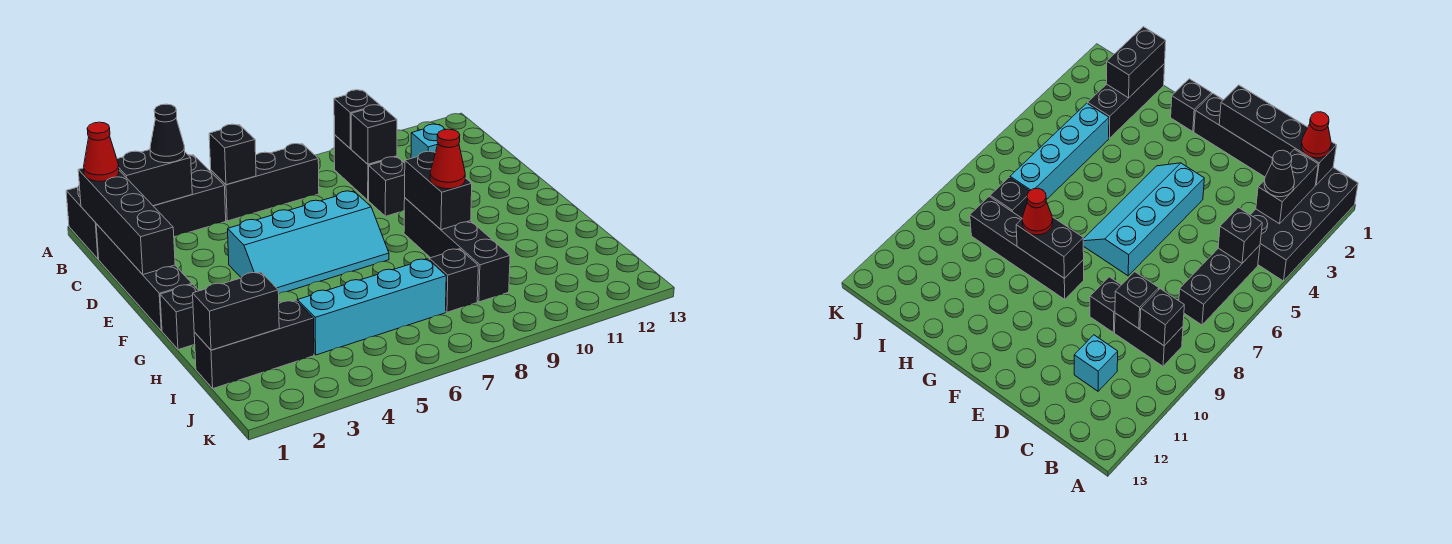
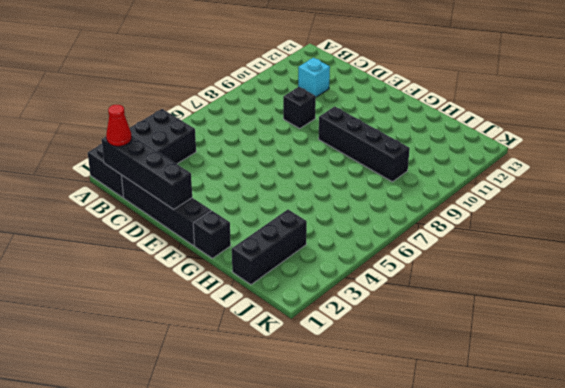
none -> black 1x3 brick [211,144,319,221]
none -> black 1x2 brick [334,135,397,200]
none -> cyan 2x4 slope [228,191,389,294]

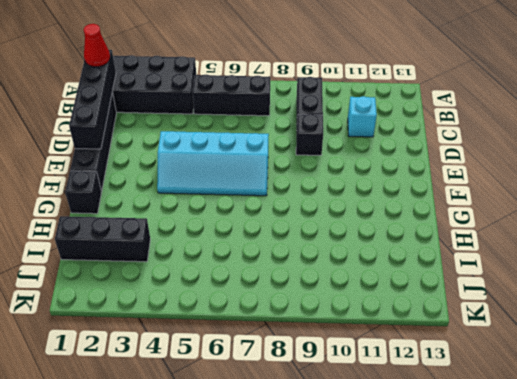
none -> black 1x4 brick [404,198,510,302]
none -> cyan 1x4 brick [298,259,446,355]
none -> black 1x1 brick [429,249,478,312]

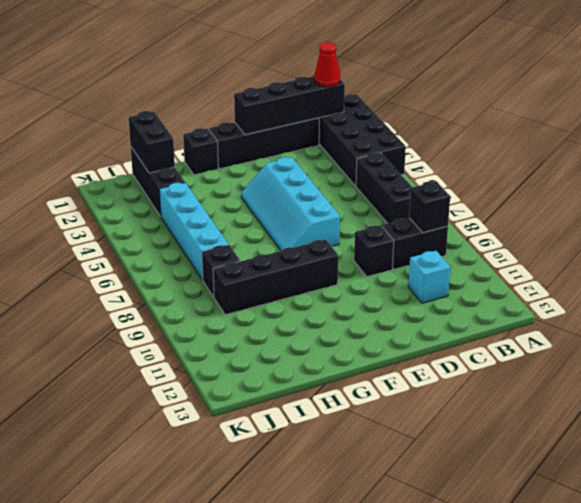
none -> black 1x2 brick [117,150,192,206]
none -> black 1x1 brick [209,124,256,185]
none -> black 1x1 brick [351,105,397,164]

